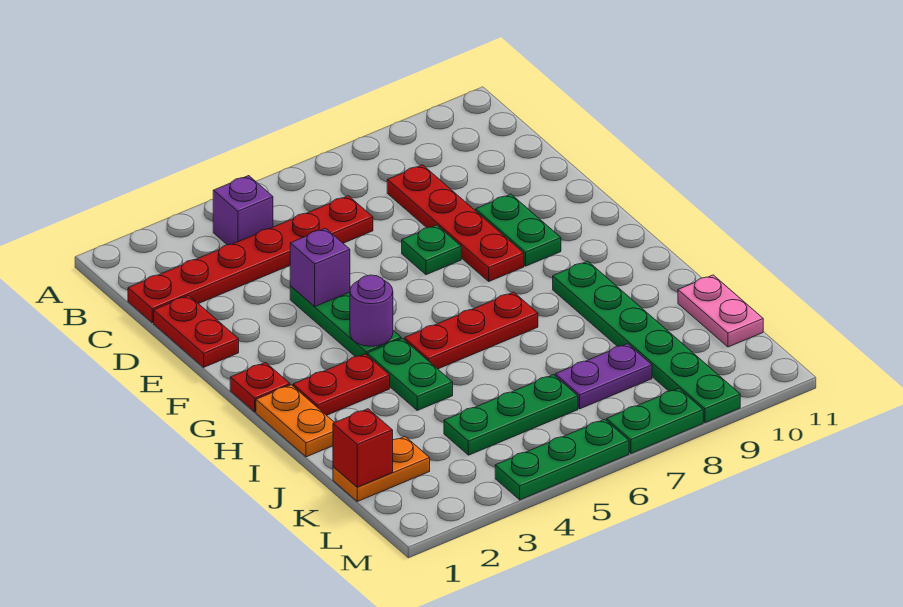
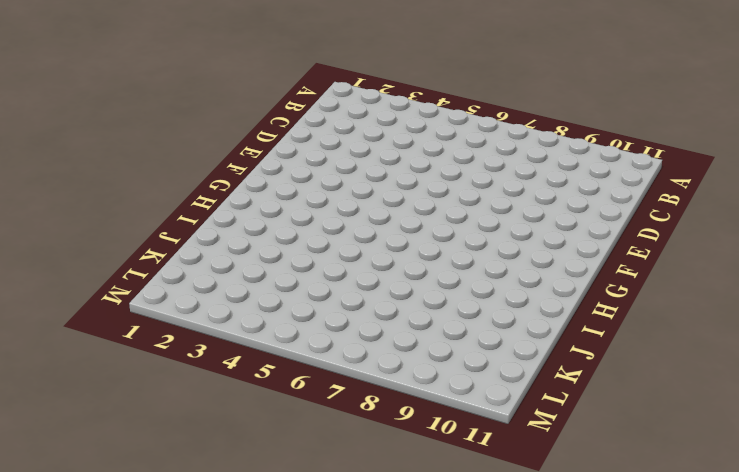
none -> purple 1x1 brick [213,176,273,245]
none -> red 1x6 plate [128,196,373,323]
none -> red 1x4 plate [387,165,524,281]

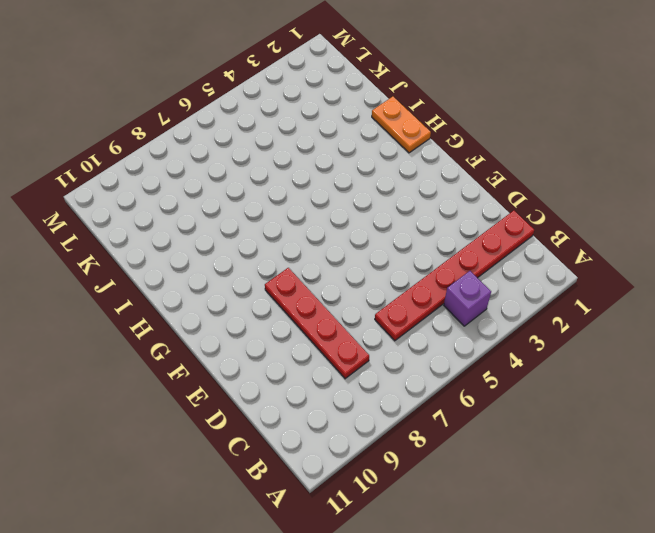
none -> red 1x2 plate [154,295,239,367]
none -> green 1x3 plate [290,286,401,357]
none -> green 1x1 plate [402,225,461,275]

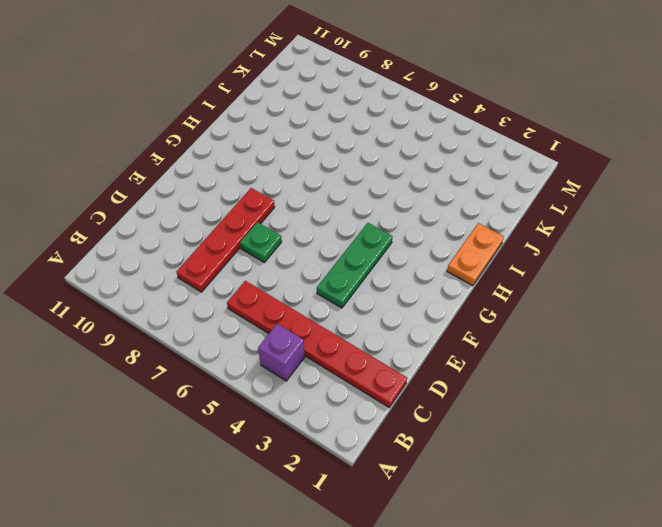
none -> red 1x2 plate [154,295,239,367]
none -> green 1x2 plate [476,194,561,266]
none -> red 1x1 plate [230,363,290,412]

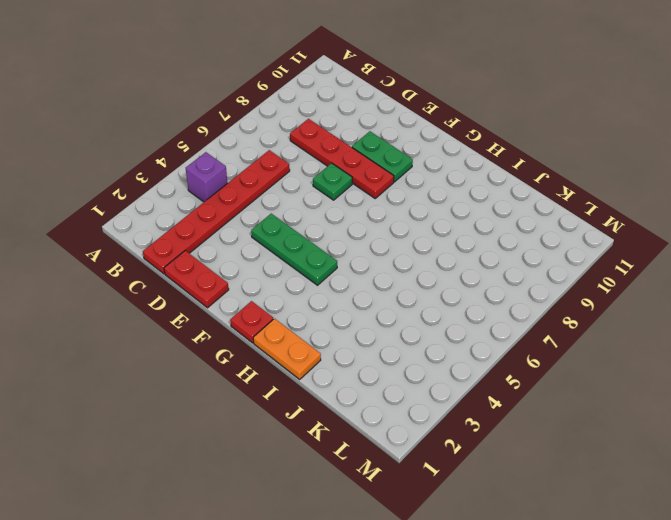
none -> red 1x2 plate [293,354,390,415]
none -> green 1x2 plate [367,338,453,410]
none -> red 1x3 plate [404,292,538,369]

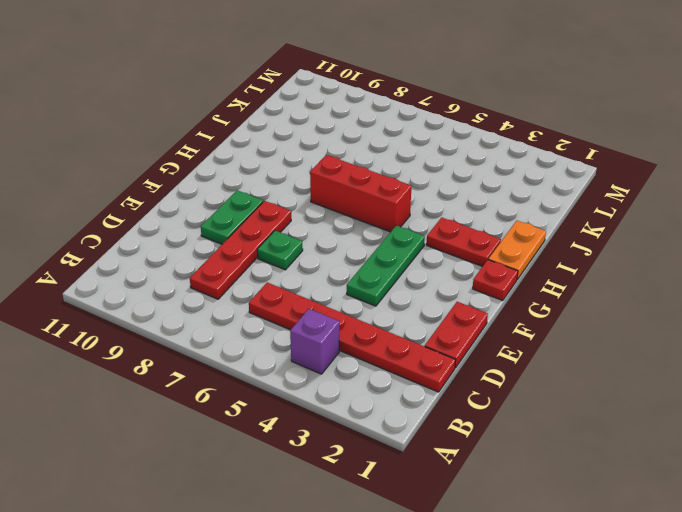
red 1x3 brick [310,155,411,232] -> red 1x3 plate [404,292,538,369]
none -> green 1x2 plate [367,338,453,410]
none -> green 1x6 plate [553,261,740,423]
none -> pink 1x2 plate [678,275,763,347]

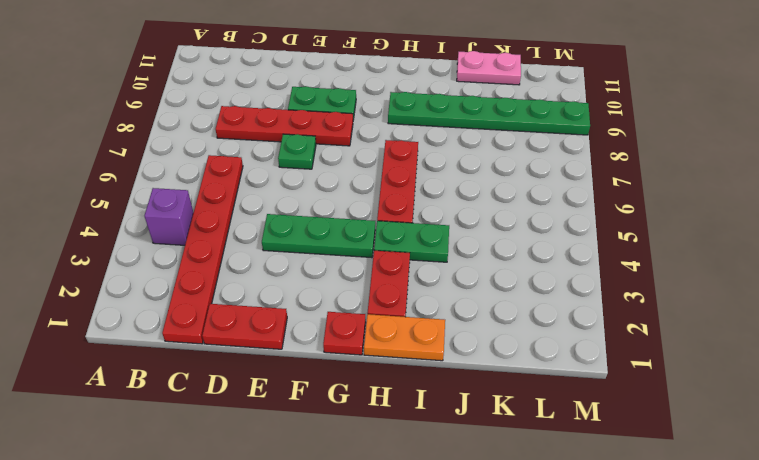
none -> orange 1x2 plate [333,437,430,501]
none -> green 1x3 plate [444,375,578,455]
none -> purple 1x2 plate [555,344,652,409]

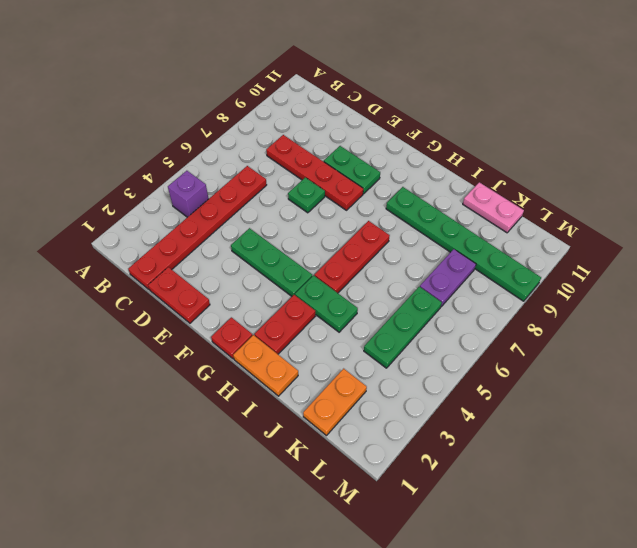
none -> green 1x3 plate [495,419,629,500]
none -> green 1x2 plate [607,388,703,453]
none -> purple 1x1 brick [290,228,350,307]

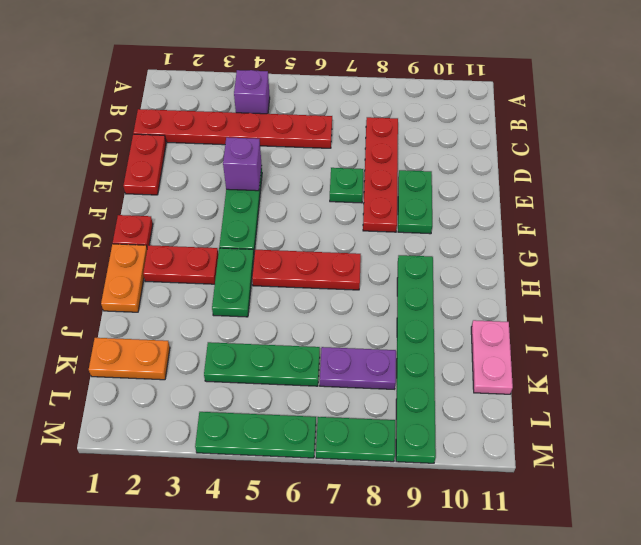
none -> purple 1x1 round brick [350,275,393,346]
none -> red 1x1 brick [333,409,393,487]

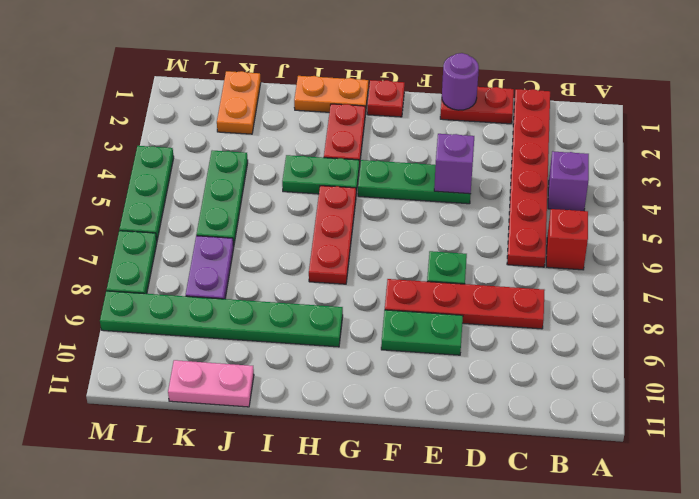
red 1x1 brick [546,209,588,270] -> red 1x1 brick moved to [333,409,393,487]
purple 1x1 round brick [442,53,479,110] -> purple 1x1 round brick moved to [350,275,393,346]

